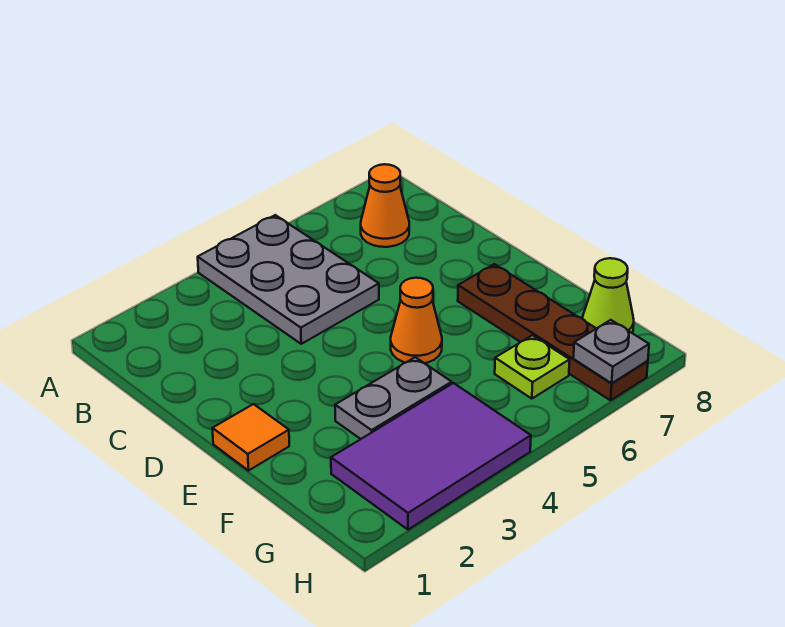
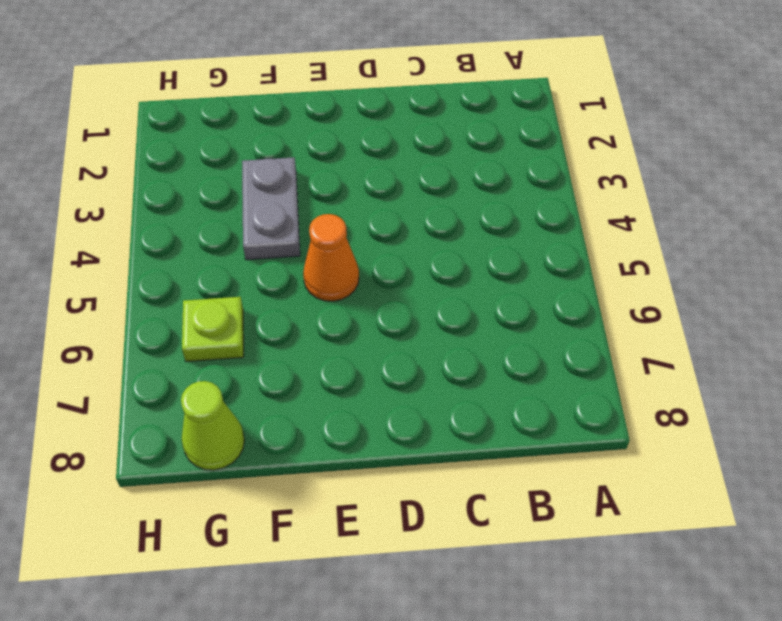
none -> grey 2x3 plate [198,215,379,344]
none -> orange 1x1 cone [361,164,409,247]

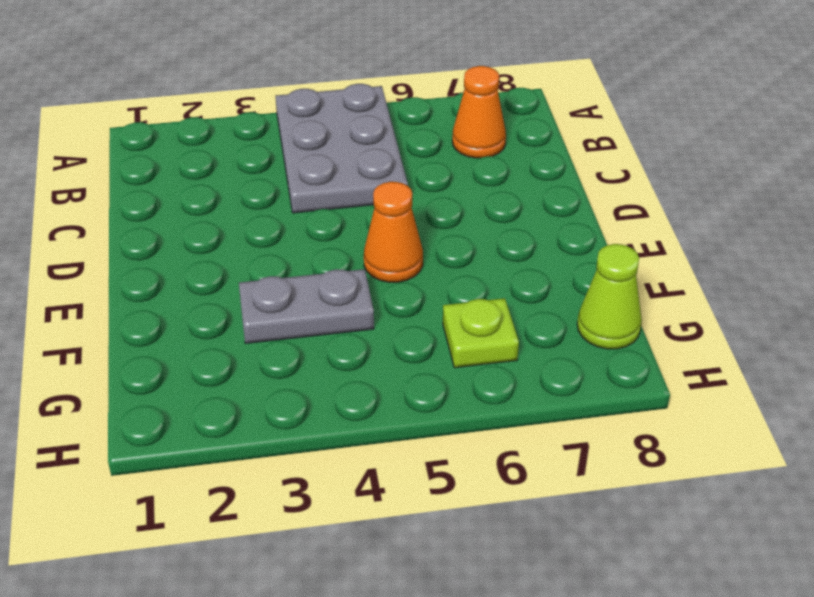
none -> orange 1x1 tile [212,404,289,471]
none -> brown 1x4 plate [458,264,648,400]

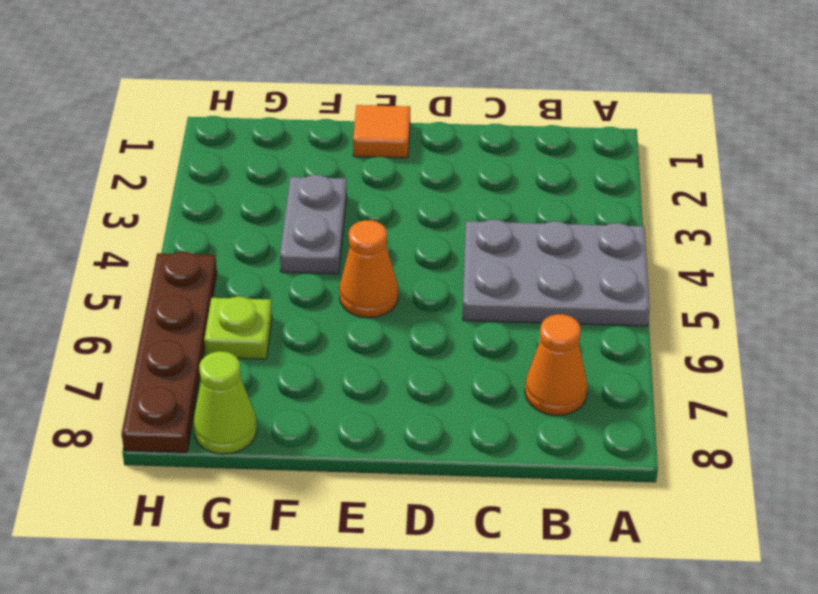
brown 1x4 plate [122,252,217,453] -> brown 1x4 plate turned to [458,264,648,400]
none -> purple 2x3 tile [331,383,531,530]
none -> grey 1x1 plate [573,320,649,383]

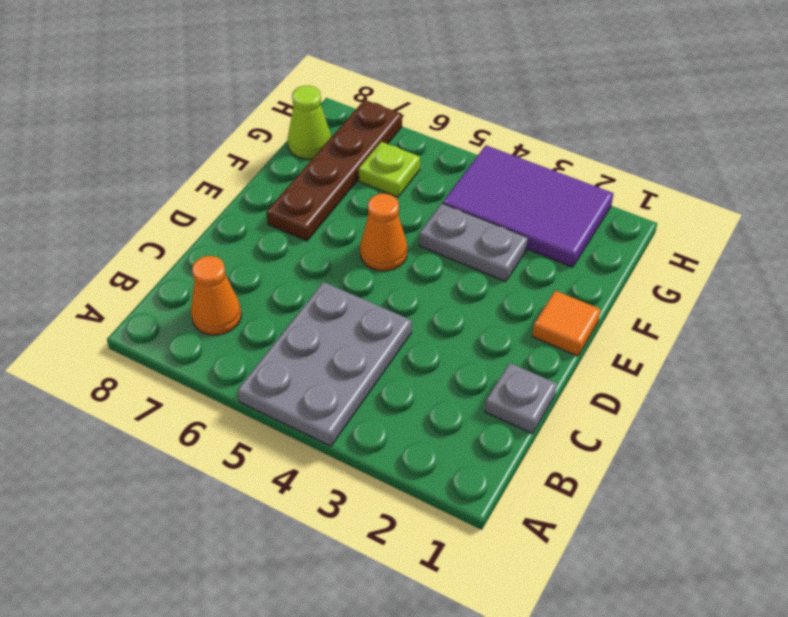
grey 1x1 plate [485,363,557,434] -> grey 1x1 plate moved to [573,320,649,383]

